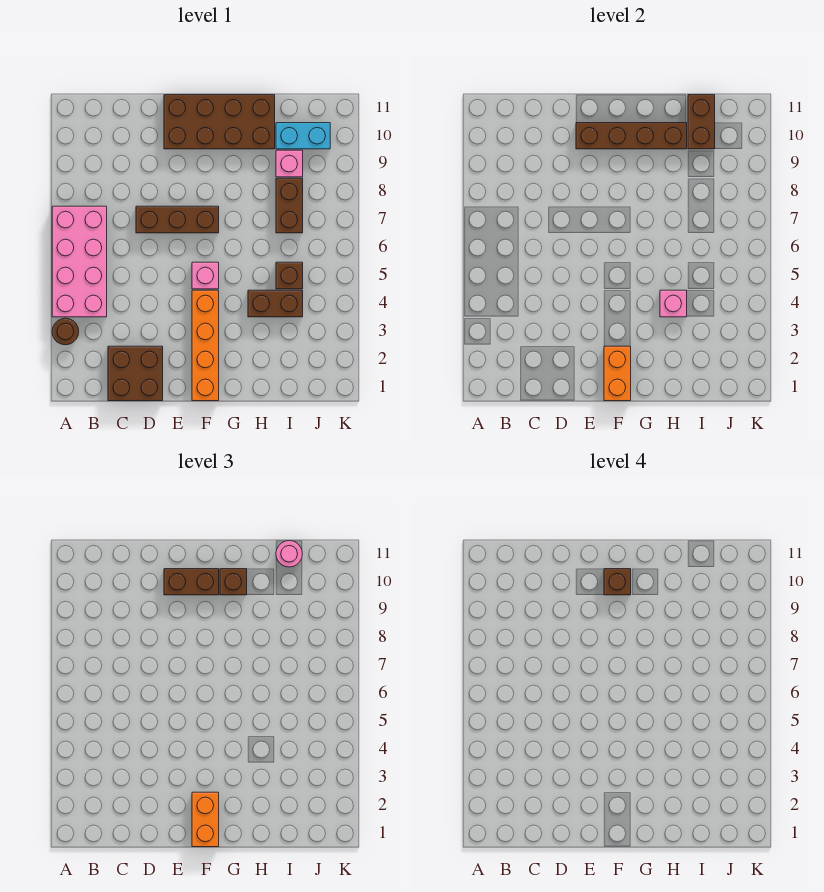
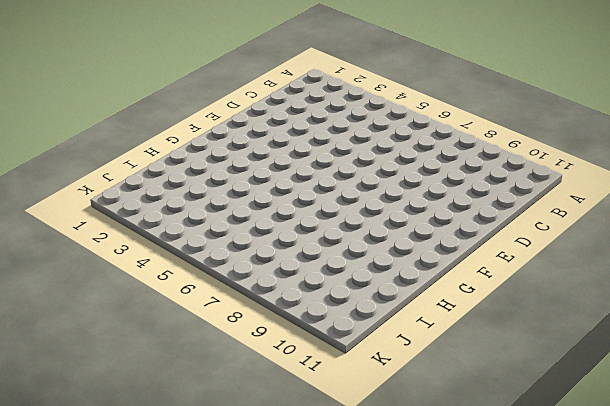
none -> brown 1x1 round brick [52,318,79,345]
none -> pink 2x4 brick [52,206,107,317]
none -> brown 2x2 brick [108,346,163,401]

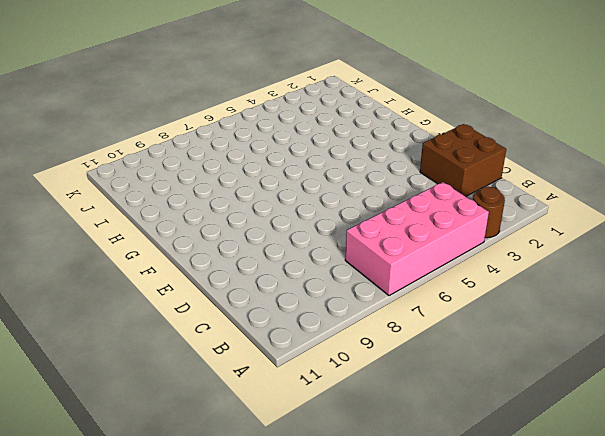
none -> brown 1x3 brick [136,206,219,233]
none -> brown 2x4 brick [164,95,275,149]
none -> orange 1x4 brick [192,290,219,401]

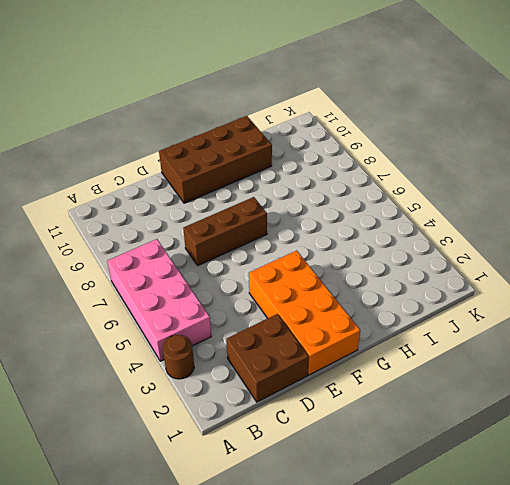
orange 2x4 brick [249,250,360,375] -> orange 1x4 brick [192,290,219,401]
none -> pink 1x1 brick [192,262,219,289]
none -> brown 1x2 brick [248,290,303,317]
none -> brown 1x1 brick [276,262,303,289]

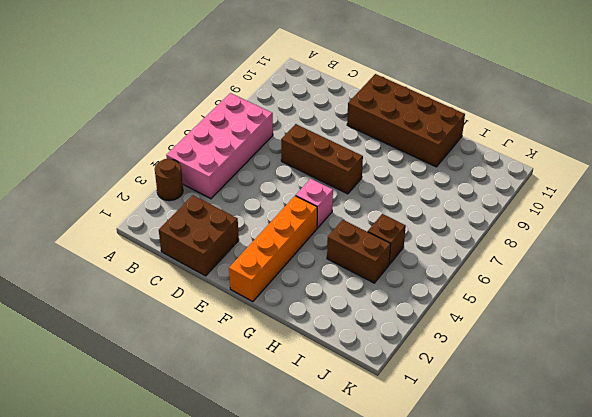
none -> brown 1x2 brick [276,178,303,233]
none -> pink 1x1 brick [276,150,303,177]
none -> cyan 1x2 brick [276,123,330,149]

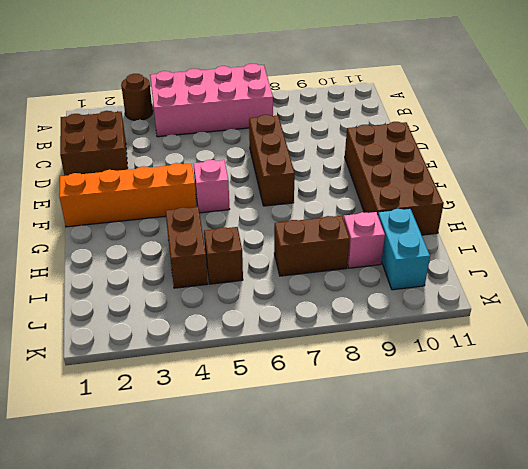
none -> brown 1x4 brick [576,123,687,149]
none -> orange 1x2 brick [604,346,631,401]
none -> pink 1x1 brick [660,290,687,317]

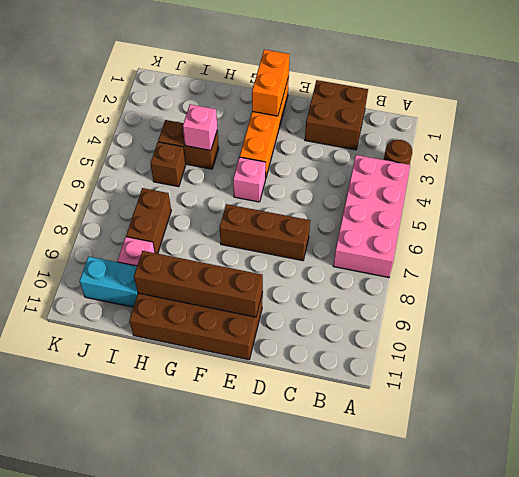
none -> brown 1x2 brick [688,95,715,149]
none -> brown 1x2 brick [164,569,219,595]
none -> orange 1x2 brick [192,792,219,847]

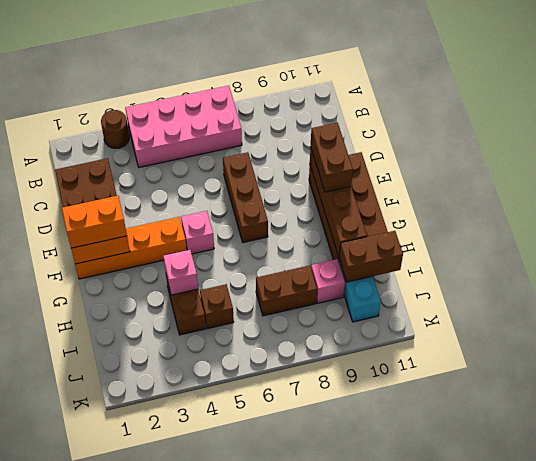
none -> brown 1x1 brick [220,569,247,595]
none -> pink 1x1 round brick [276,541,302,567]
none -> brown 1x1 brick [604,569,631,595]

